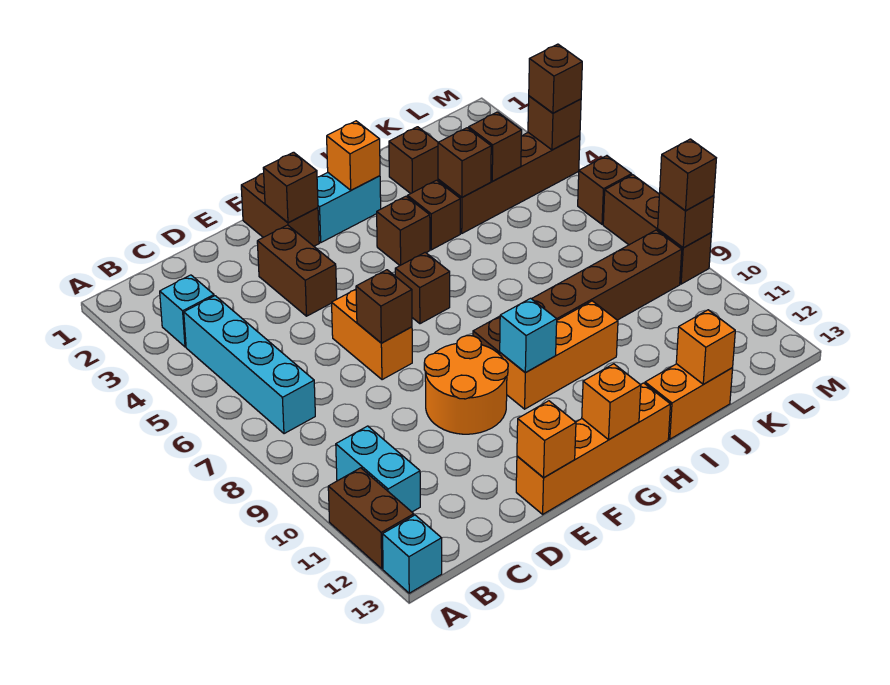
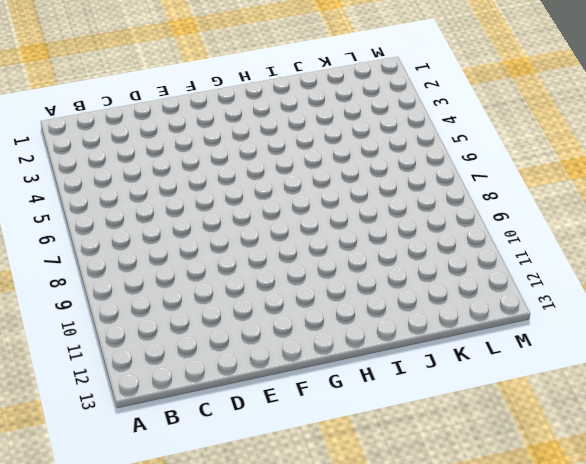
none -> brown 1x2 brick [328,468,414,569]
none -> cyan 1x1 brick [383,515,442,593]
none -> cyan 1x1 brick [160,275,214,347]
none -> cyan 1x4 brick [184,296,315,434]

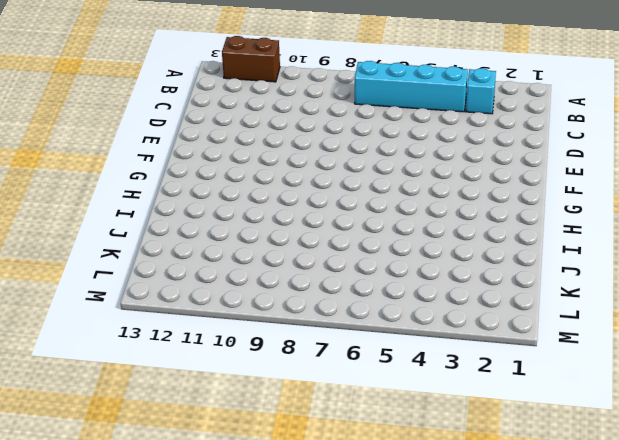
none -> cyan 1x1 brick [383,515,442,593]
none -> cyan 1x2 brick [336,426,420,512]
none -> brown 1x2 brick [257,225,337,316]
none -> orange 1x2 brick [332,289,412,380]

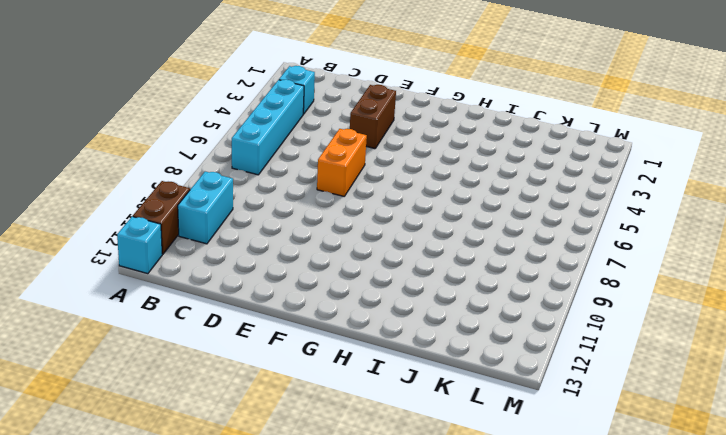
none -> orange 2x2 round brick [424,336,508,434]
none -> orange 1x4 brick [516,383,671,514]
none -> brown 1x2 brick [241,173,319,246]
none -> cyan 1x2 brick [317,173,381,242]

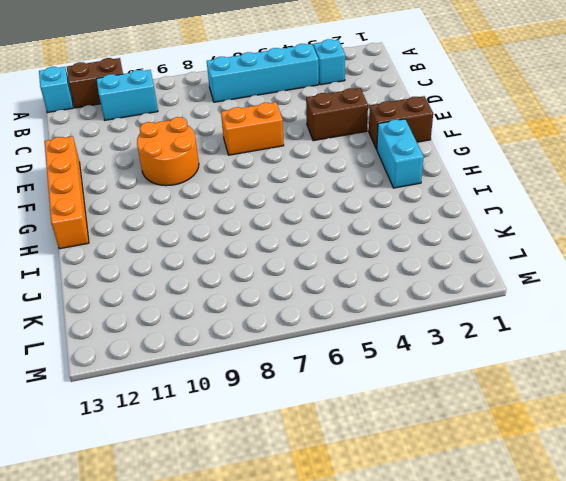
none -> brown 1x1 brick [395,252,450,324]
none -> brown 1x6 brick [473,230,682,355]
none -> orange 1x3 brick [500,301,618,409]
none -> brown 1x1 brick [377,196,430,265]

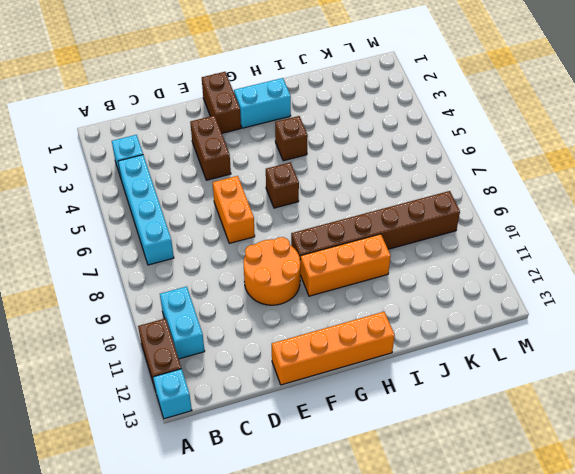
none -> brown 1x1 brick [408,180,460,250]
none -> orange 1x2 brick [645,364,733,439]
none -> brown 1x1 brick [389,127,438,194]
none -> brown 1x4 brick [438,133,580,233]

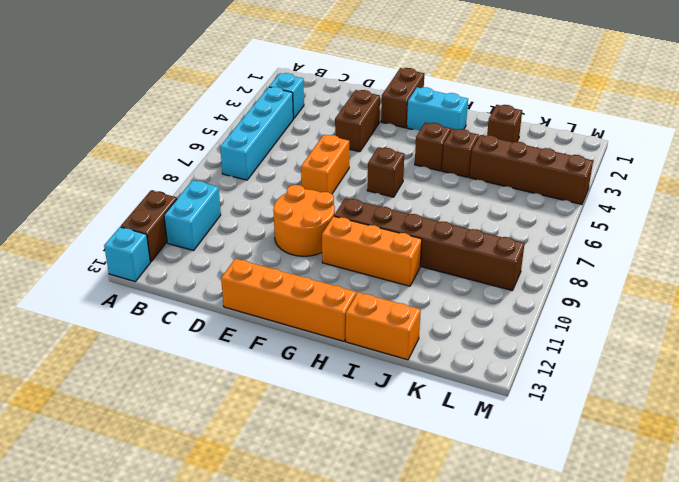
none -> brown 1x1 brick [578,156,632,224]
none -> brown 1x3 brick [603,175,711,284]
none -> brown 1x1 brick [356,270,412,343]
none -> orange 1x1 brick [517,401,576,477]

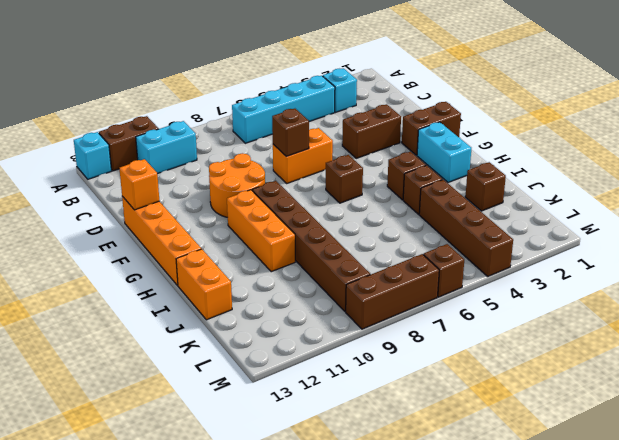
none -> brown 1x1 brick [263,152,318,223]
none -> cyan 1x1 brick [500,298,557,373]
none -> orange 1x1 brick [582,364,641,440]
none -> orange 1x1 brick [327,121,380,190]

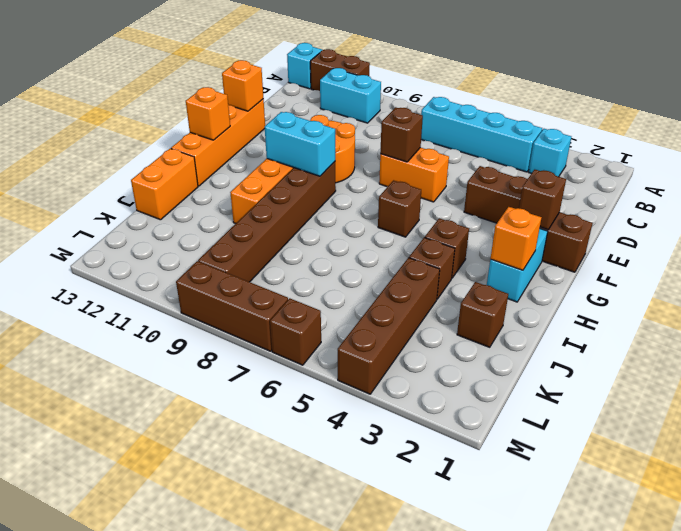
cyan 1x2 brick [265,112,335,176] -> cyan 1x1 brick [500,298,557,373]
none -> brown 1x1 brick [438,128,491,197]
none -> orange 1x1 brick [676,310,735,384]
none -> brown 1x1 brick [469,112,522,181]
none -> brown 1x1 brick [528,96,581,150]

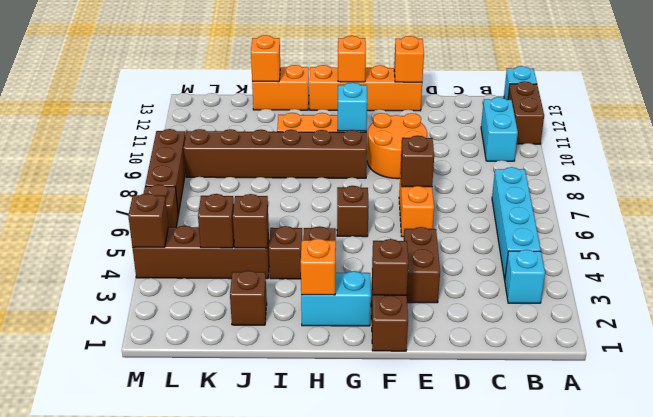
none -> brown 1x1 brick [658,193,714,248]
none -> brown 1x1 brick [529,44,582,113]
none -> brown 1x1 brick [660,139,716,211]

